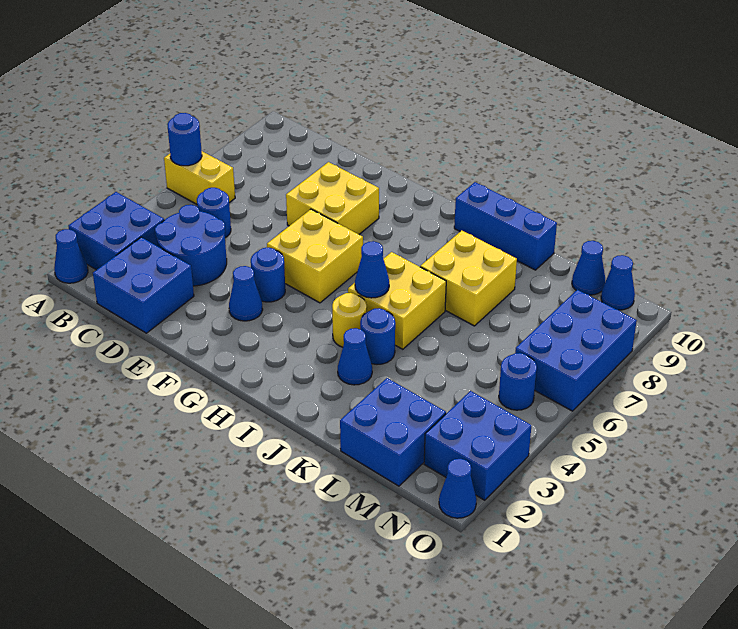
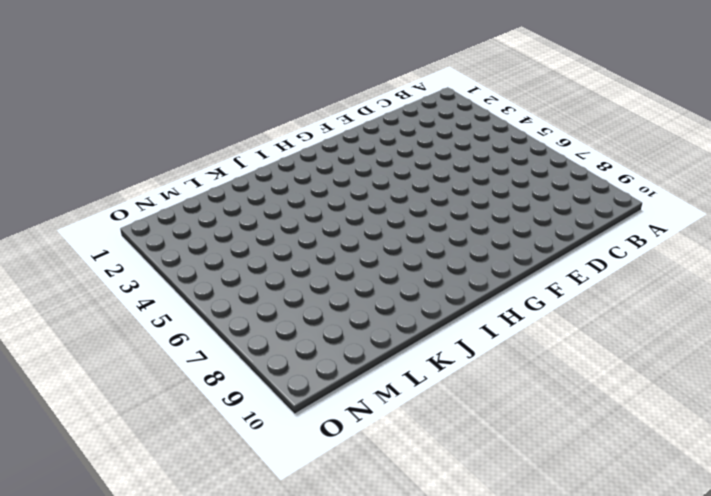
none -> blue 1x1 cone [54,229,88,283]
none -> blue 2x2 brick [68,192,164,270]
none -> yellow 1x2 brick [164,151,235,204]

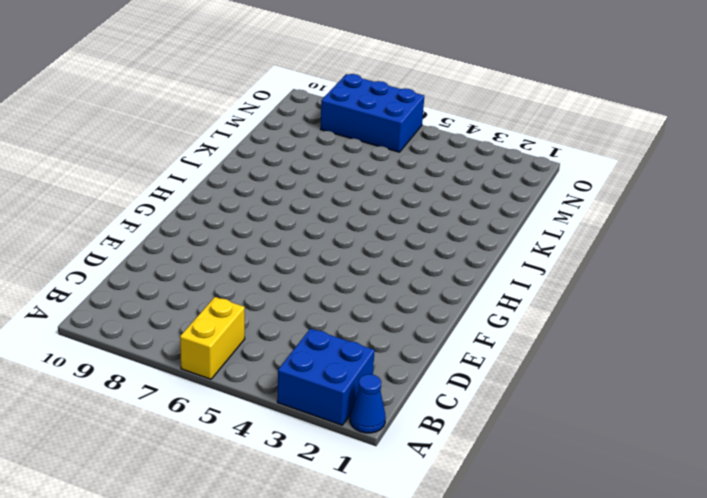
none -> blue 2x2 brick [93,237,194,333]
none -> blue 2x2 round brick [155,205,227,286]
none -> blue 1x1 round brick [197,188,231,238]

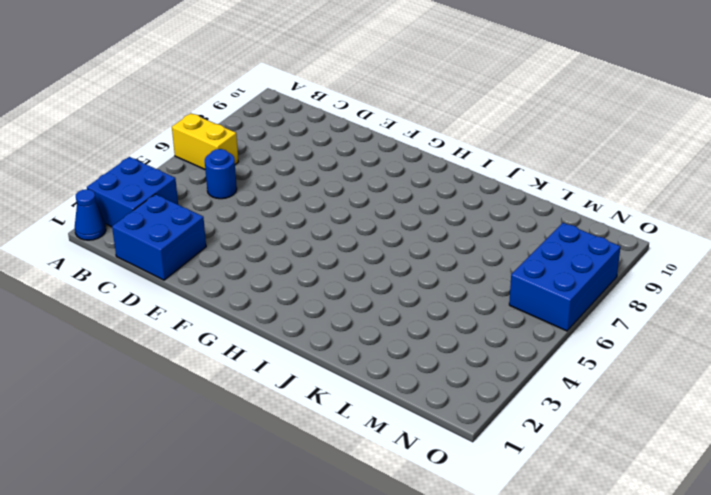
none -> blue 2x2 round brick [155,205,227,286]
none -> yellow 2x2 brick [286,162,379,234]
none -> blue 1x1 cone [229,266,263,321]

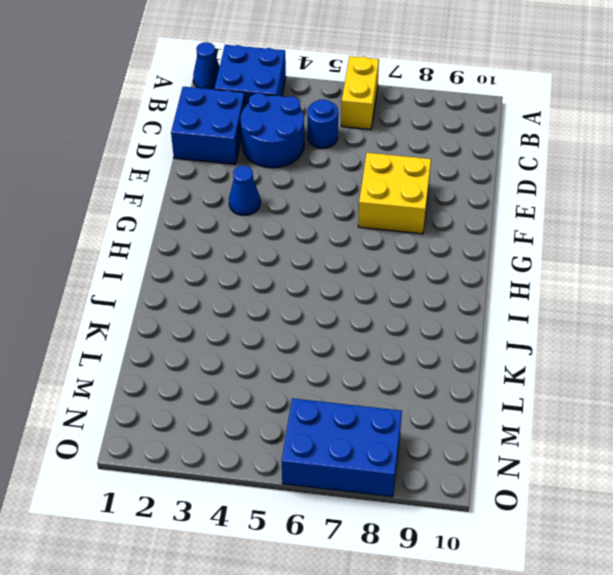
none -> blue 1x1 round brick [251,248,285,302]
none -> yellow 2x2 brick [267,209,363,303]
none -> yellow 1x1 round brick [332,293,367,347]

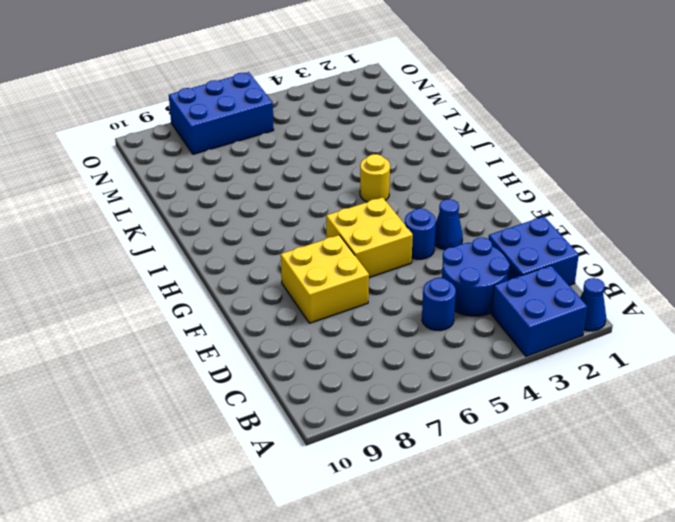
none -> yellow 1x2 brick [164,151,235,204]
none -> yellow 2x2 brick [348,252,446,349]
none -> blue 1x3 brick [454,182,557,270]

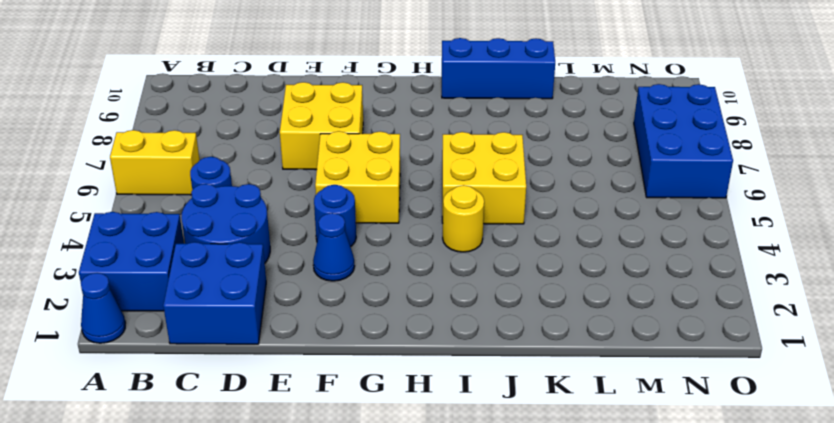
none -> blue 1x1 cone [338,328,372,385]
none -> blue 1x1 round brick [360,308,395,364]
none -> yellow 2x2 brick [420,231,517,326]

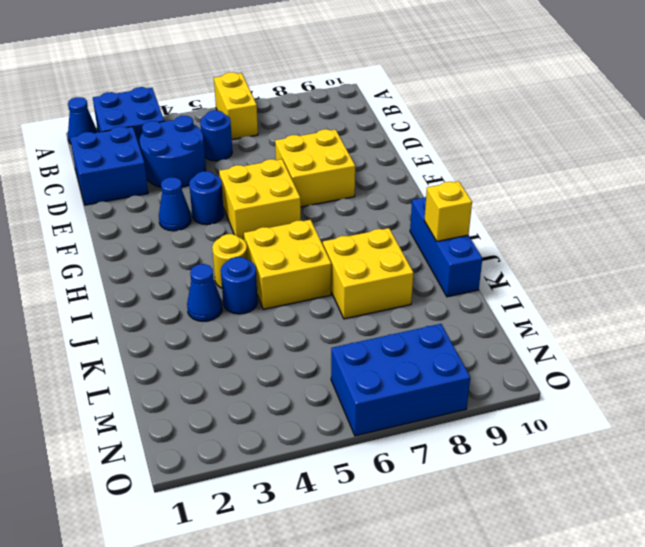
yellow 1x1 brick [424,181,472,241] -> none
none -> blue 2x2 brick [340,378,446,486]
none -> blue 1x1 cone [572,241,605,295]
none -> blue 2x2 brick [424,391,531,500]

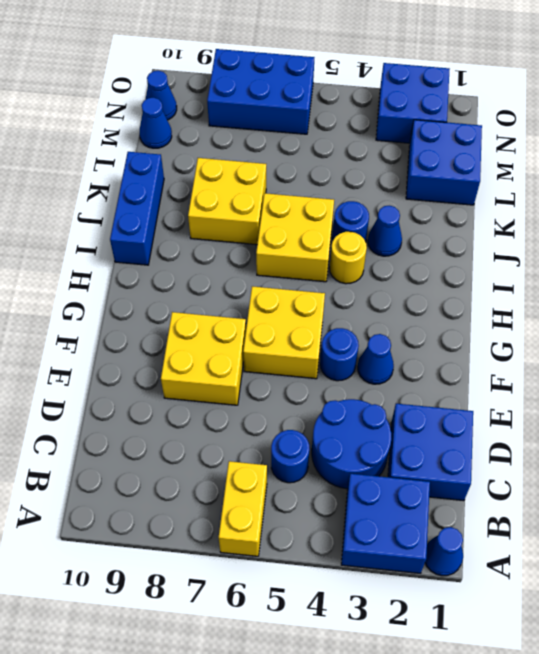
none -> blue 1x1 round brick [499,353,537,410]
none -> blue 1x1 cone [439,459,477,518]
none -> blue 1x1 round brick [167,113,202,166]

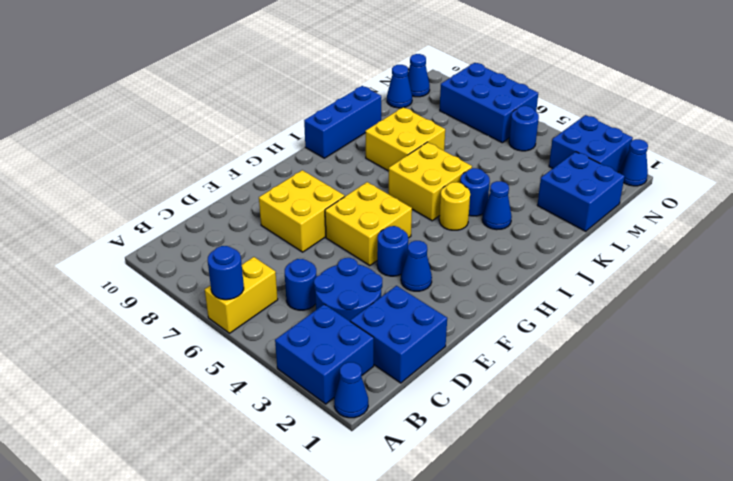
none -> blue 1x1 cone [355,241,389,298]

